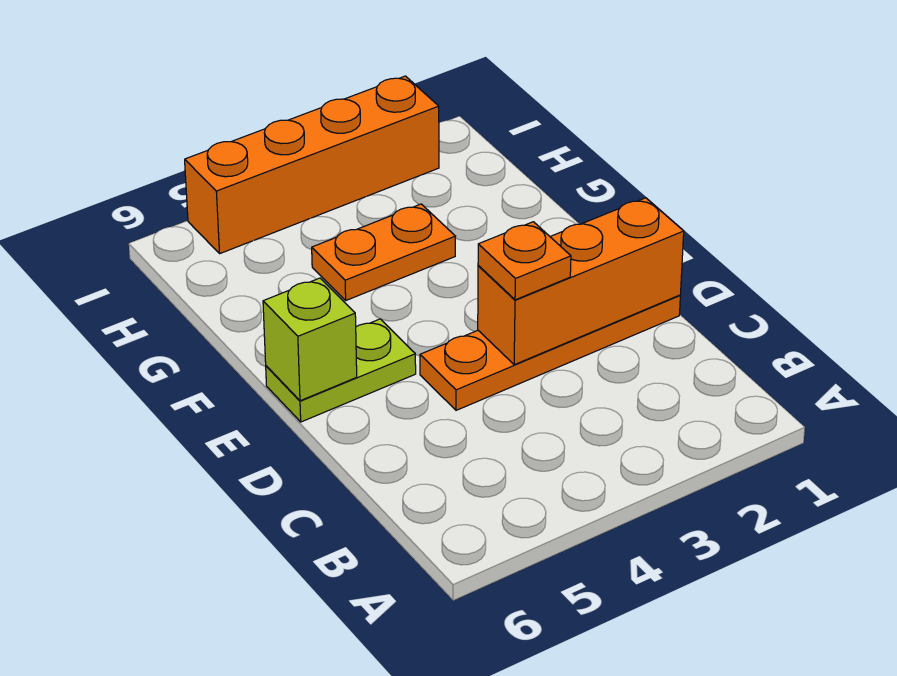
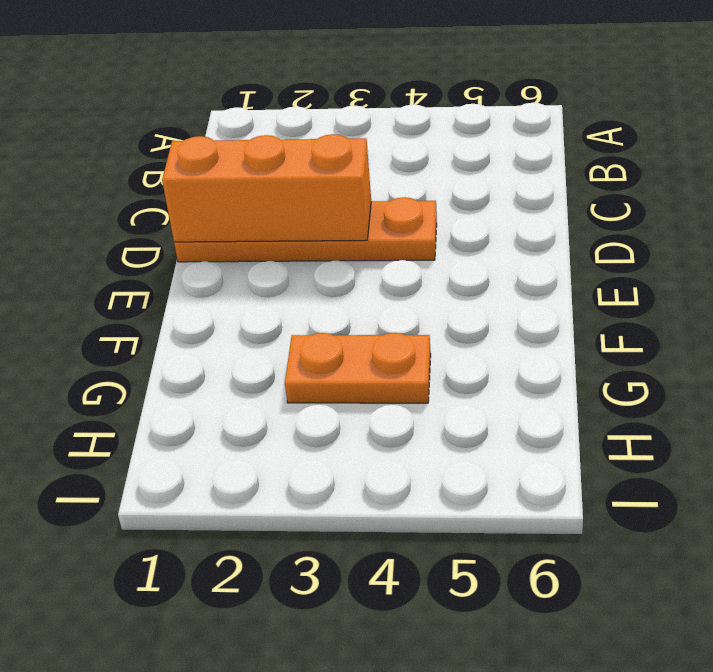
none -> lime 1x2 plate [266,319,416,422]
none -> orange 1x4 brick [185,76,439,253]

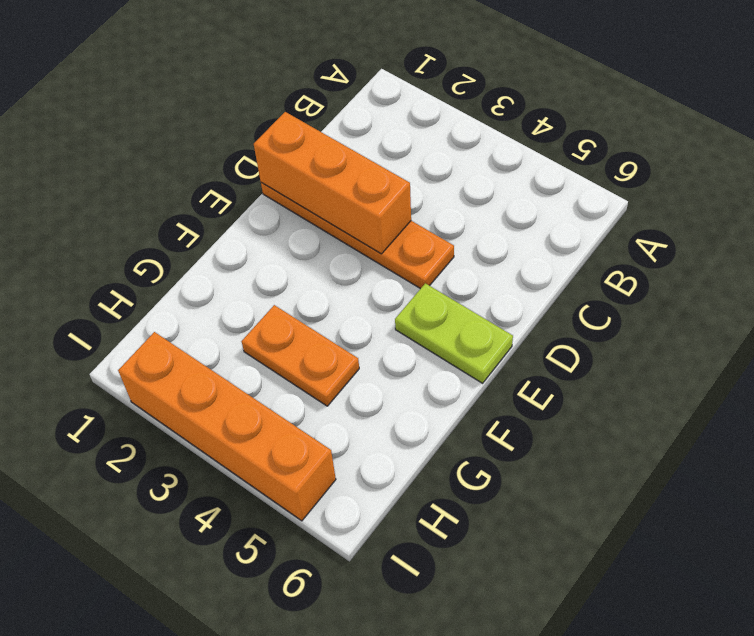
none -> lime 1x1 brick [263,278,357,401]
none -> orange 1x1 plate [478,222,571,300]

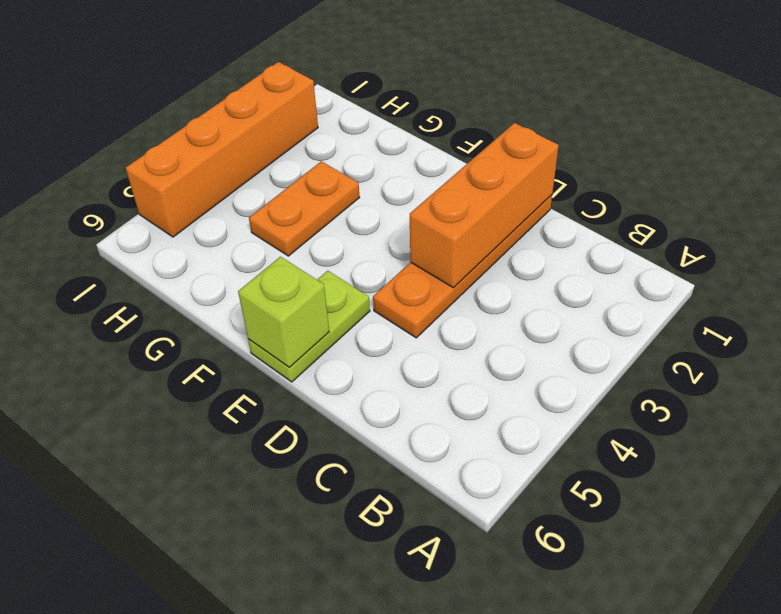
none -> orange 1x1 plate [478,222,571,300]

